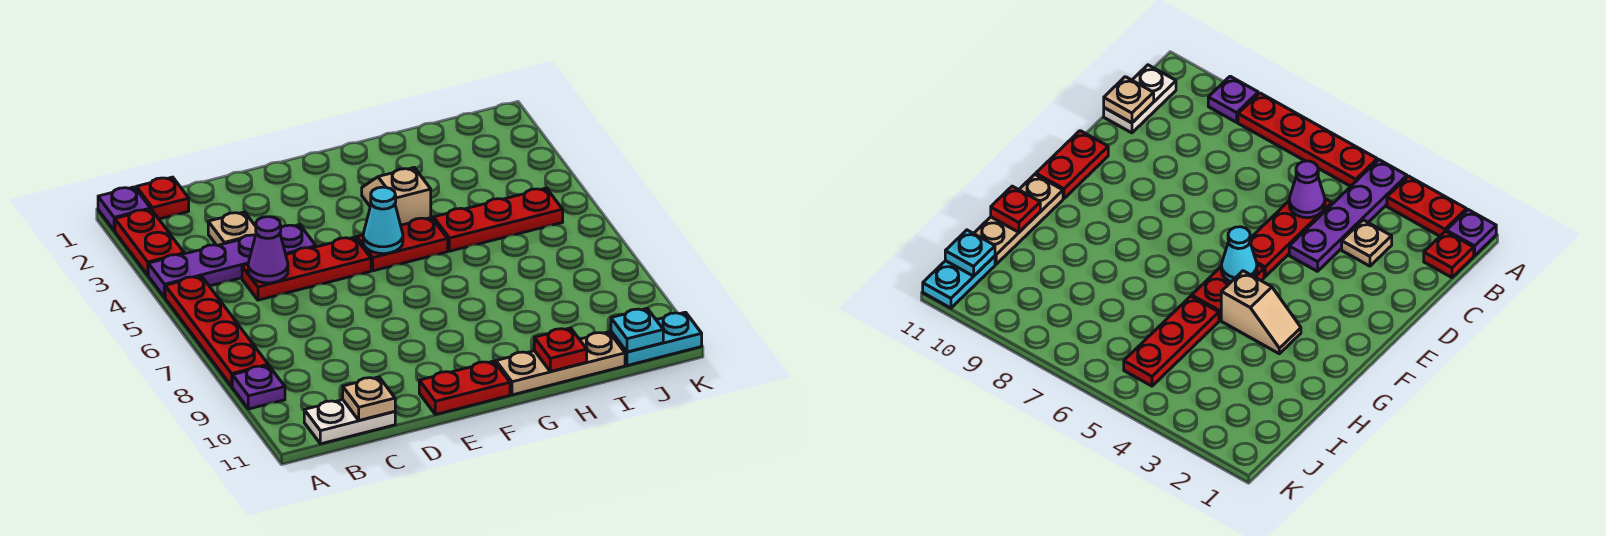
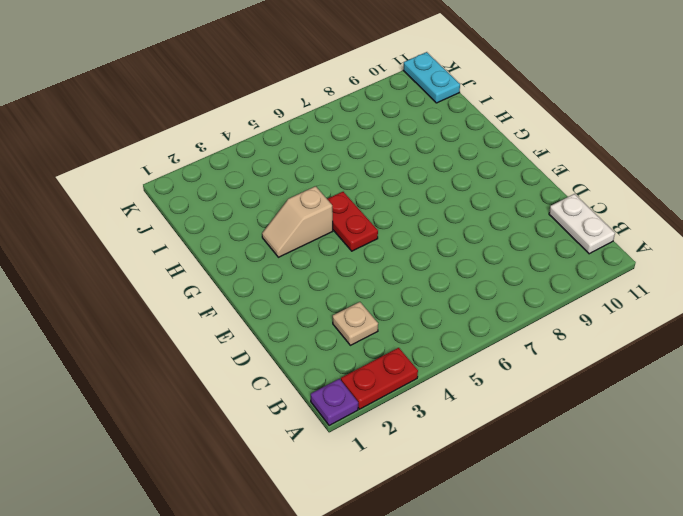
none -> purple 1x4 plate [148,225,316,297]
none -> red 1x4 plate [165,276,268,386]
none -> purple 1x1 plate [232,365,285,409]

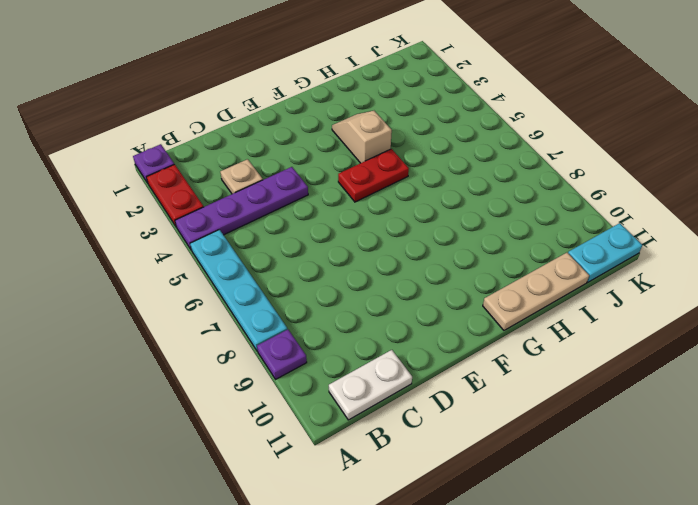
cyan 1x4 plate [190,230,287,351] -> red 1x4 plate [165,276,268,386]
none -> red 1x1 plate [136,177,189,219]
none -> red 1x3 plate [242,237,371,300]
none -> red 1x2 plate [419,361,510,414]

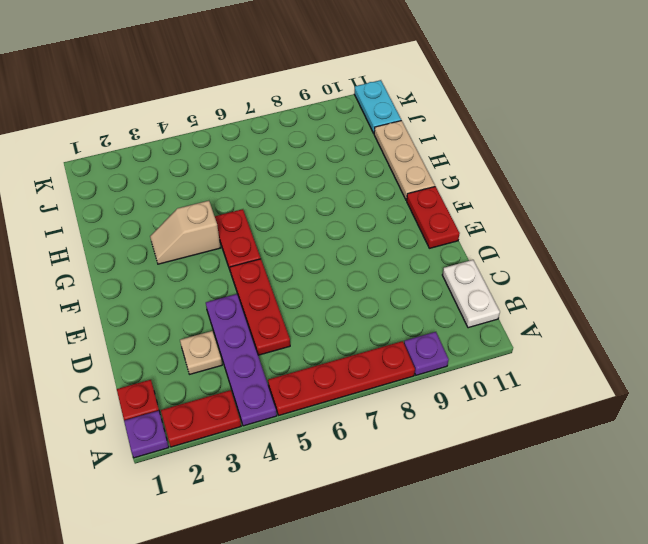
none -> red 1x3 plate [433,188,563,251]
none -> purple 1x1 cone [248,217,288,283]
none -> tan 1x1 plate [343,377,395,420]

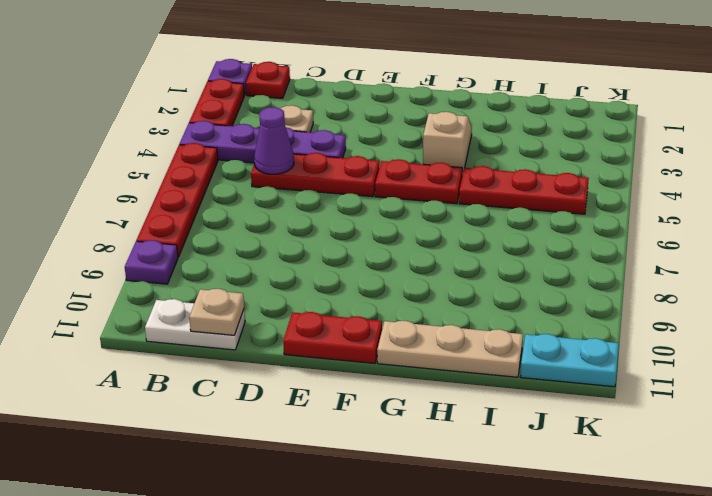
none -> cyan 1x1 cone [363,187,403,254]
none -> red 1x1 plate [534,328,587,372]
none -> cyan 1x1 plate [611,308,663,352]

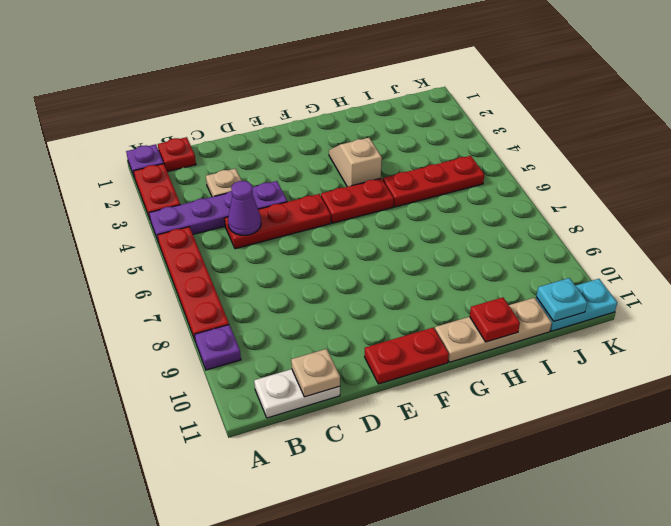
none -> cyan 1x1 cone [363,187,403,254]

